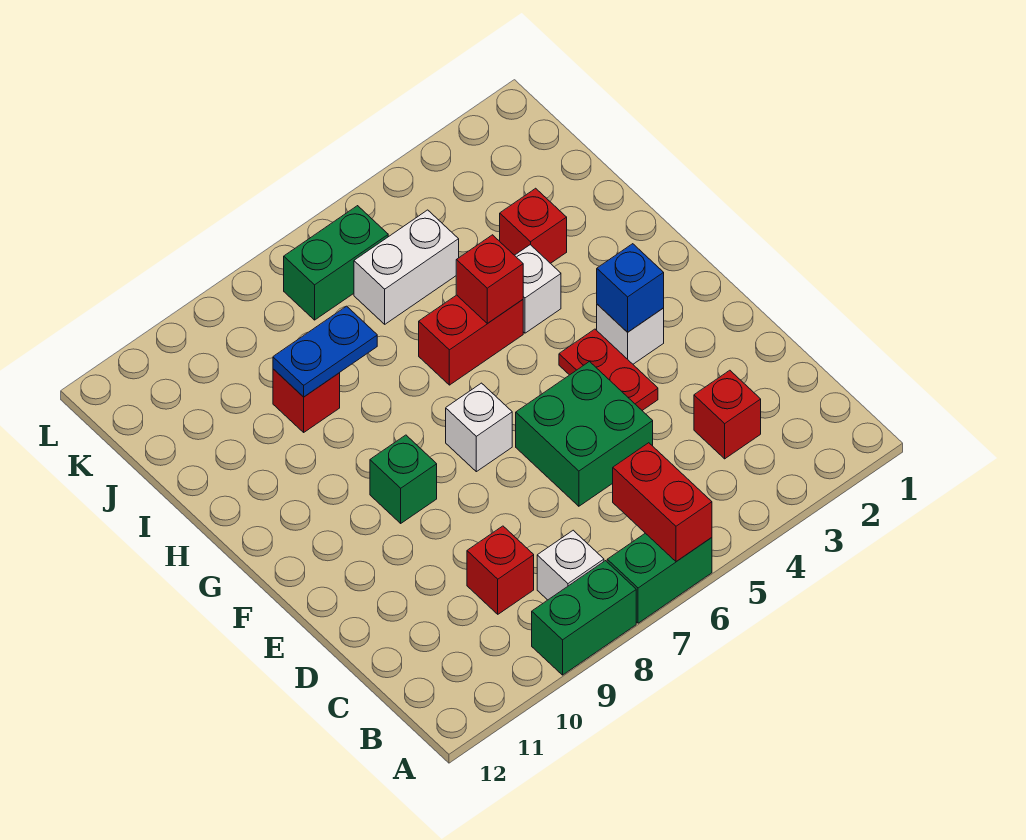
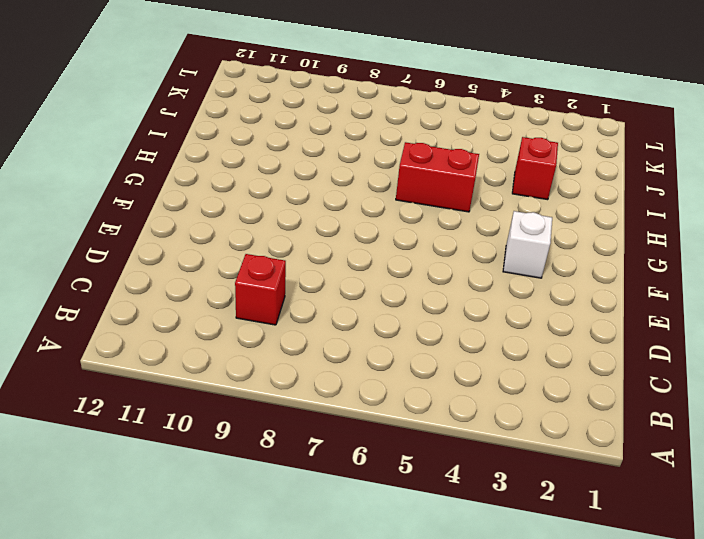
none -> green 1x2 brick [607,533,712,623]
none -> green 1x2 brick [532,561,636,675]
none -> white 1x1 brick [537,530,604,600]

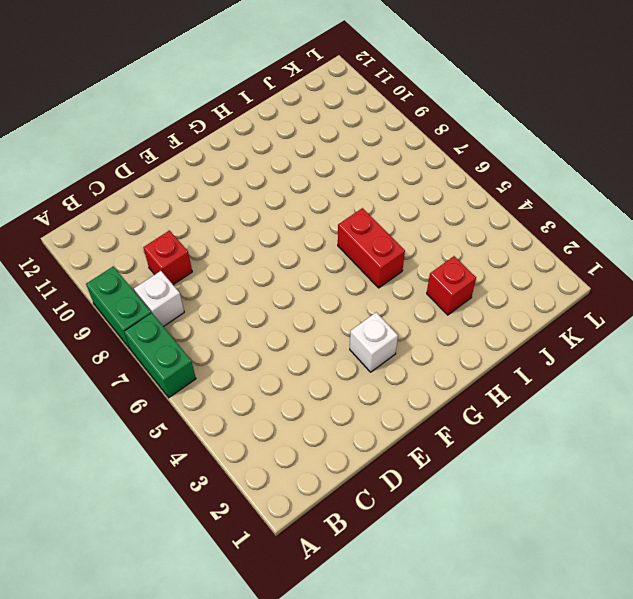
none -> red 1x1 brick [694,370,761,459]
none -> green 2x2 brick [516,362,653,506]
none -> red 1x2 plate [559,329,658,410]

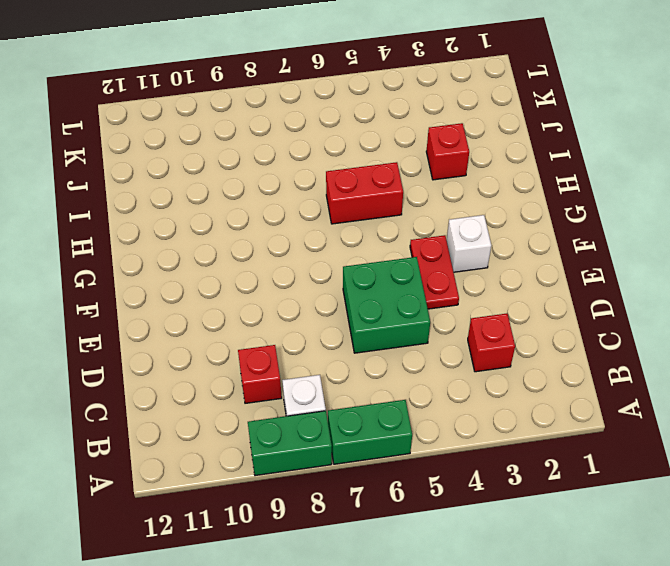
none -> white 1x1 brick [446,383,512,472]
none -> green 1x1 brick [370,435,437,523]
none -> white 1x1 brick [515,245,561,333]

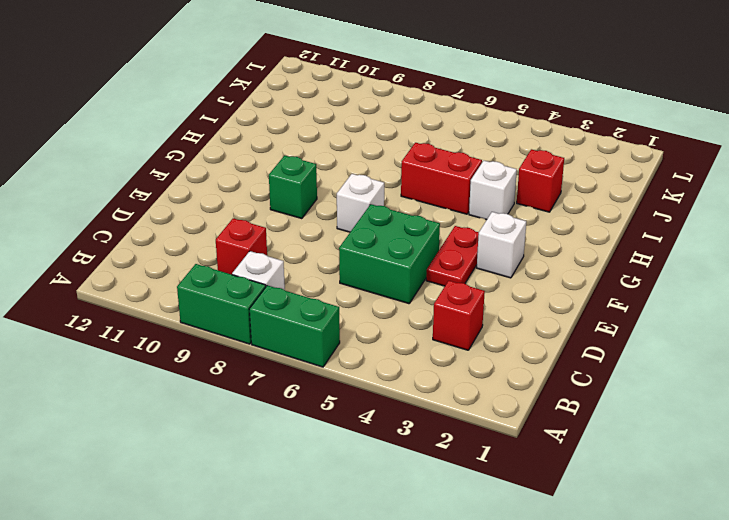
none -> red 1x1 brick [273,369,340,432]
none -> white 1x2 brick [354,210,459,324]
none -> green 1x2 brick [284,206,388,320]

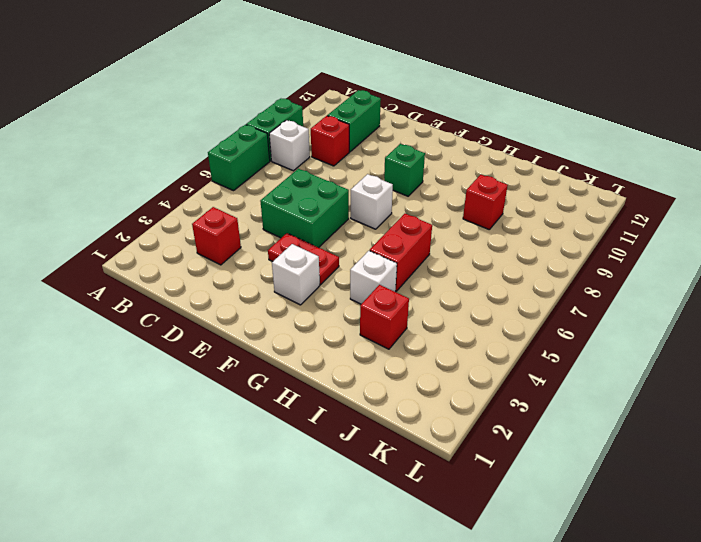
green 1x2 brick [327,90,381,152] -> green 1x2 brick moved to [284,206,388,320]
none -> white 1x2 brick [354,210,459,324]
none -> red 1x2 brick [613,443,712,562]
none -> blue 1x1 brick [597,244,664,332]

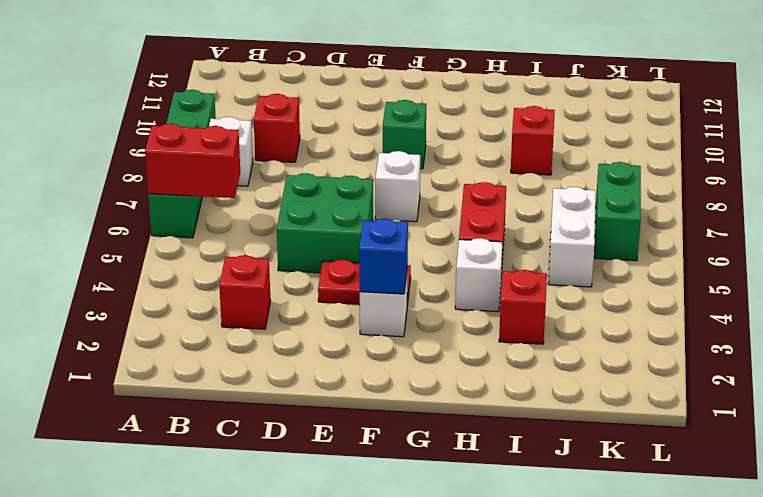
none -> red 1x1 brick [456,235,523,324]
none -> blue 1x2 plate [273,306,377,397]

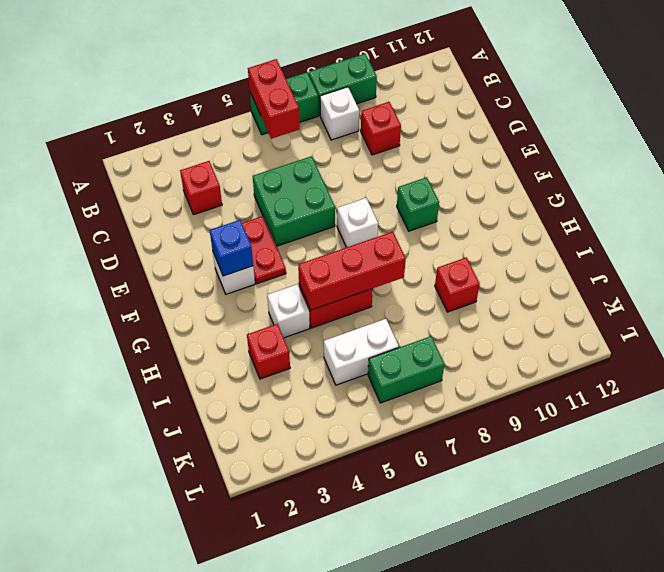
red 1x3 brick [298,232,406,310] -> red 1x1 brick [456,235,523,324]
none -> blue 1x2 plate [273,306,377,397]

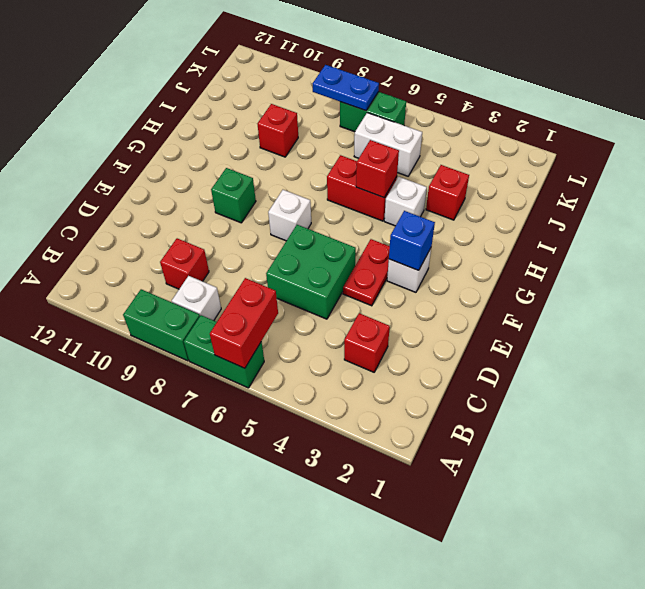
blue 1x2 plate [312,65,379,111] -> blue 1x2 plate moved to [273,306,377,397]

